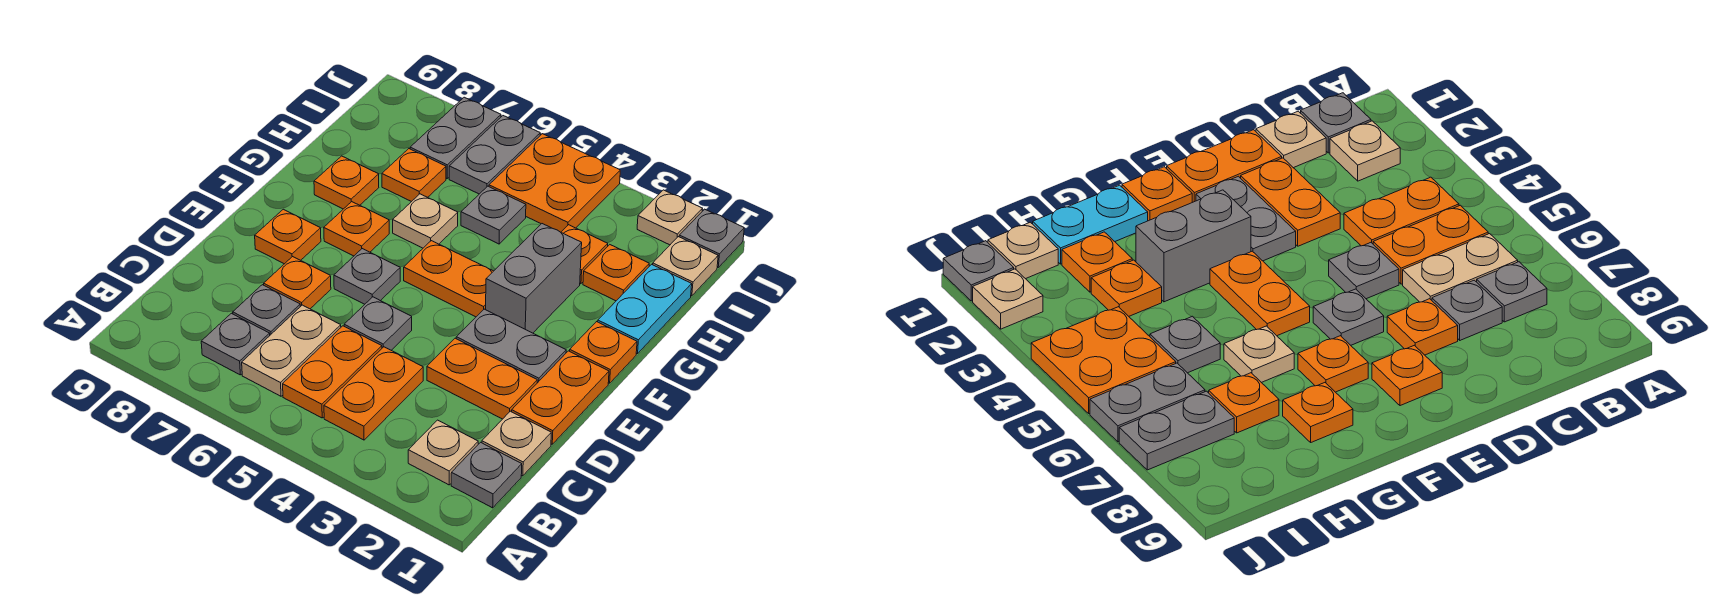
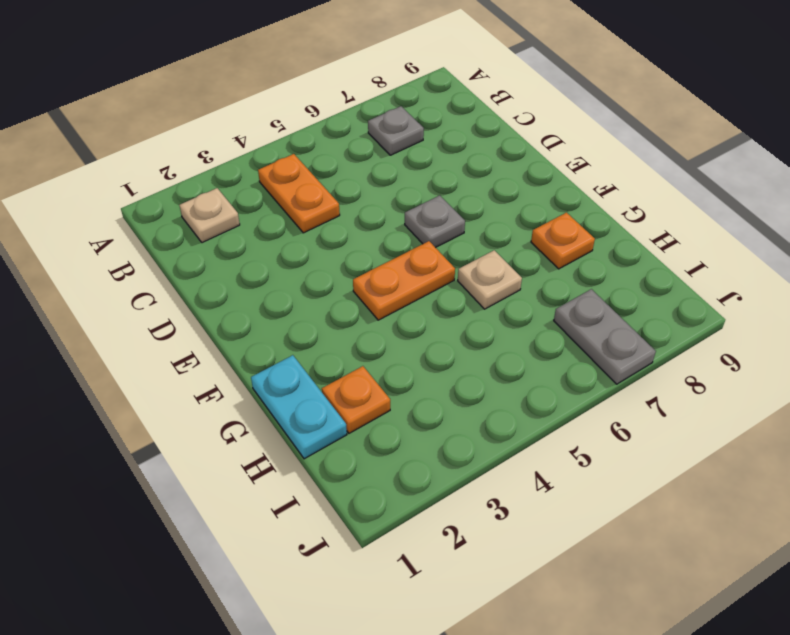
none -> grey 1x1 plate [451,442,522,508]
none -> orange 1x2 plate [283,326,382,418]
none -> tan 1x2 plate [242,305,341,396]
none -> tan 1x1 plate [482,411,551,476]

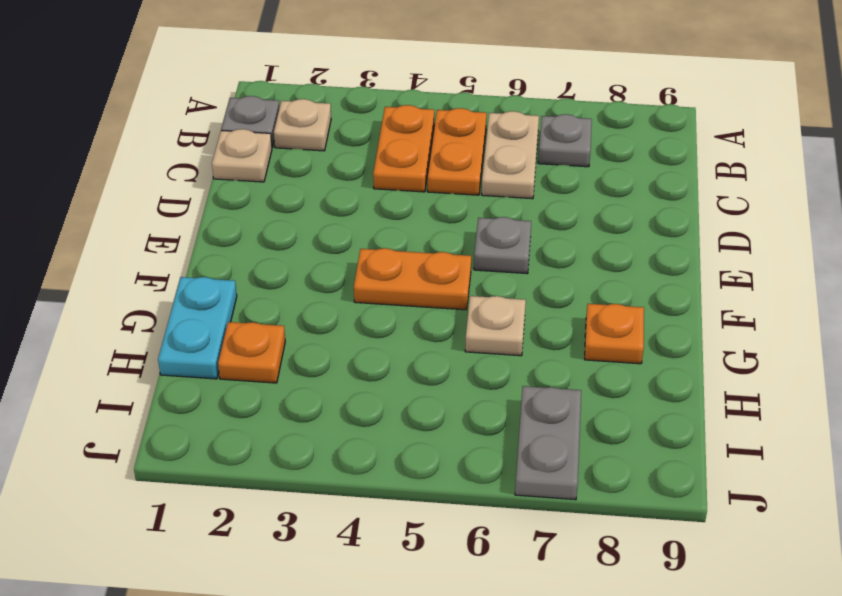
none -> grey 1x1 plate [233,285,300,335]
none -> orange 1x2 plate [512,351,609,444]
none -> orange 1x2 plate [427,338,537,419]
none -> grey 1x1 plate [344,297,412,350]

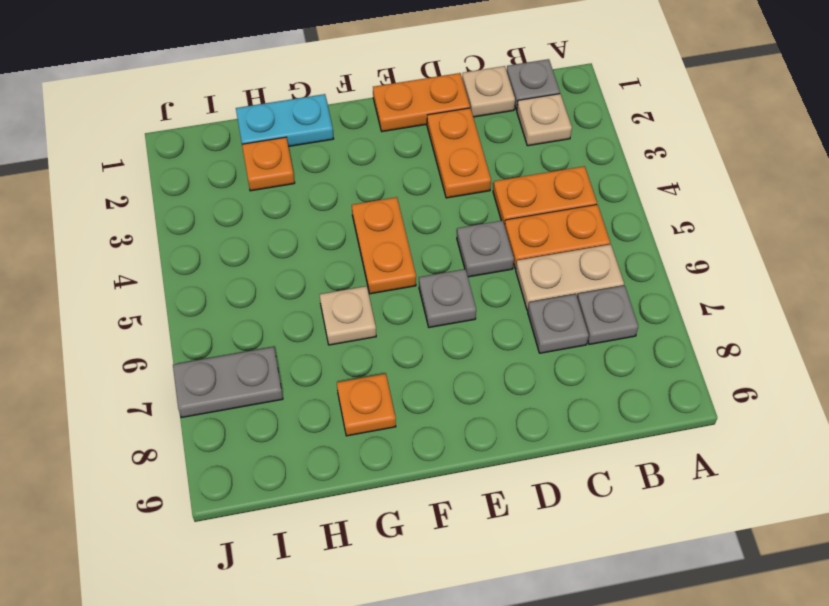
none -> orange 1x1 plate [264,256,331,309]
none -> grey 1x2 plate [456,309,566,383]
none -> orange 1x1 plate [255,209,321,264]
none -> orange 1x1 plate [570,322,637,383]

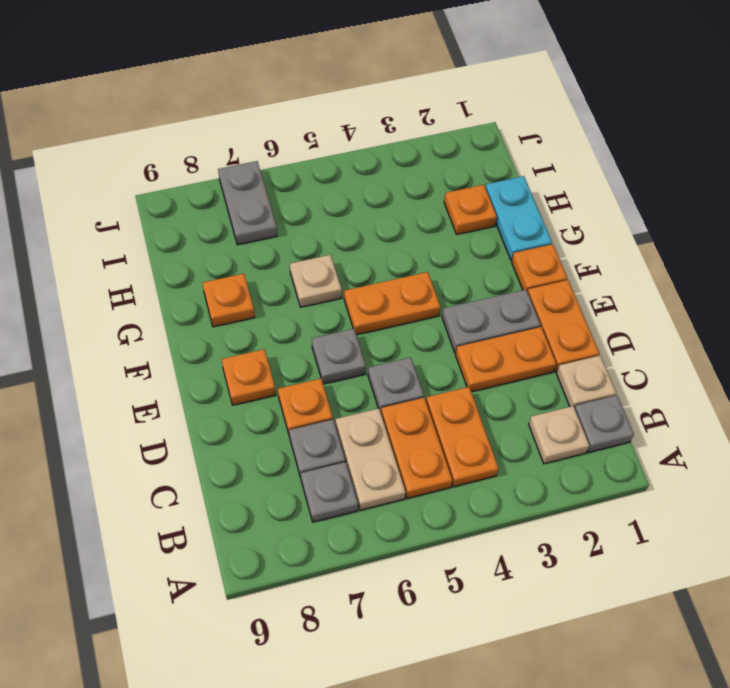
none -> grey 1x2 brick [486,224,582,333]
none -> orange 1x1 plate [324,202,389,256]
none -> orange 1x1 plate [561,225,608,284]
none -> grey 1x1 plate [461,186,526,244]

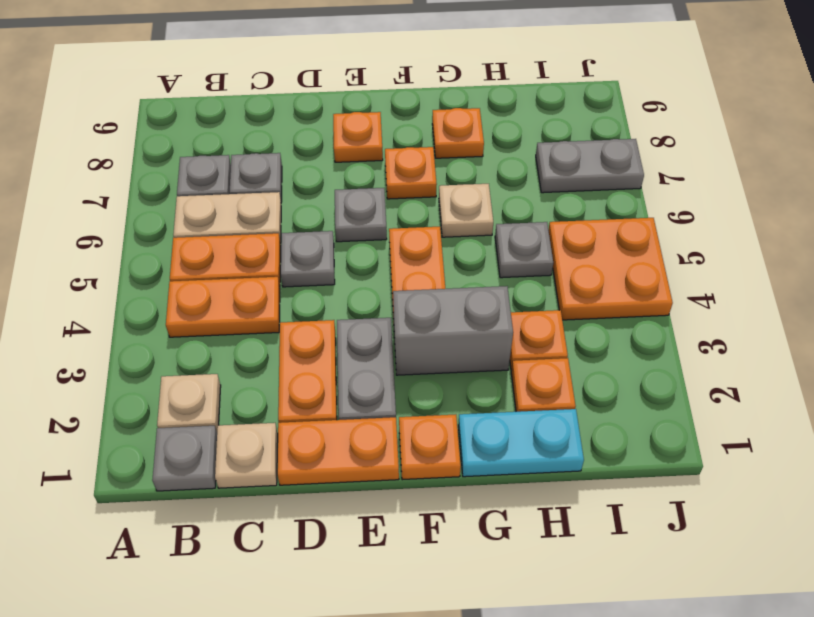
none -> orange 1x1 plate [264,256,331,309]
none -> orange 1x1 plate [382,149,446,202]
none -> tan 1x1 plate [653,237,718,296]
none -> grey 1x2 plate [449,116,540,194]

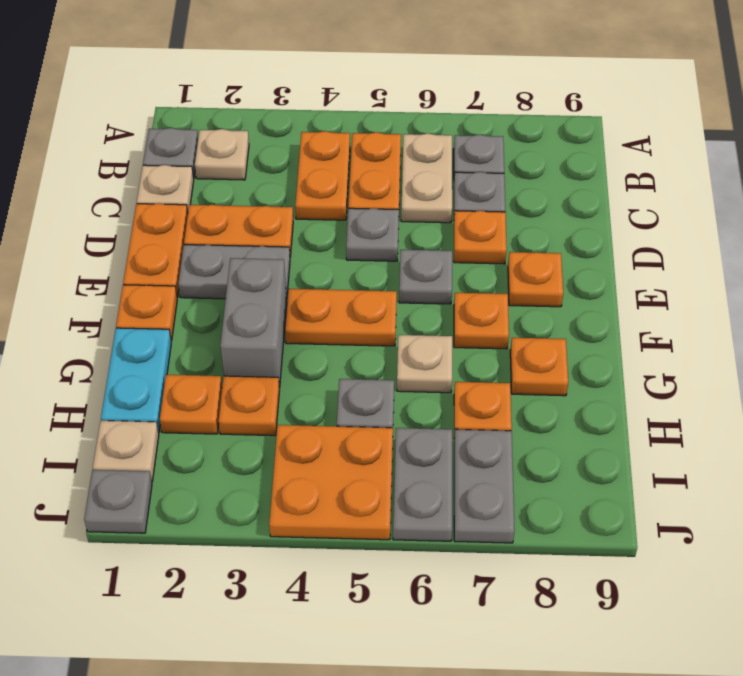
none -> tan 1x1 plate [637,190,702,245]

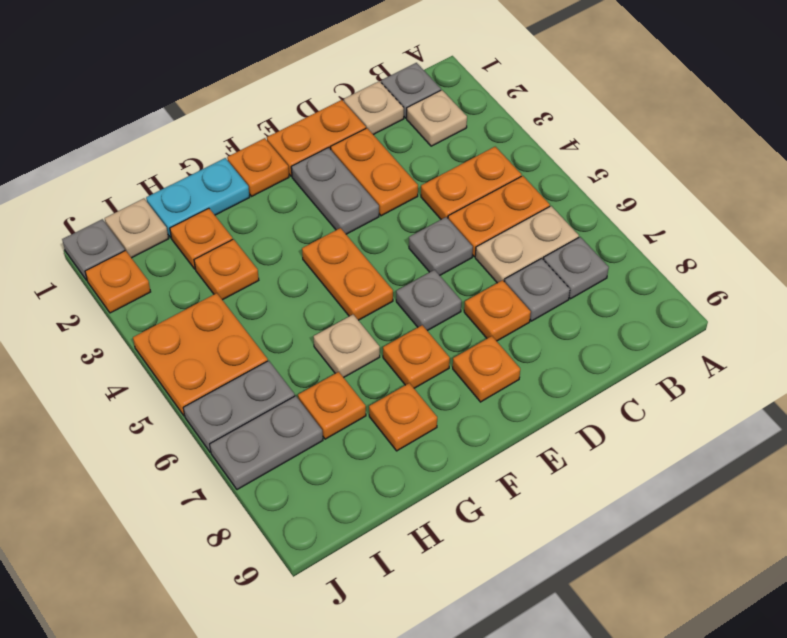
orange 1x1 plate [85,250,151,313] -> tan 1x1 plate [637,190,702,245]
none -> grey 1x2 brick [486,224,582,333]
none -> grey 1x1 plate [461,186,526,244]

